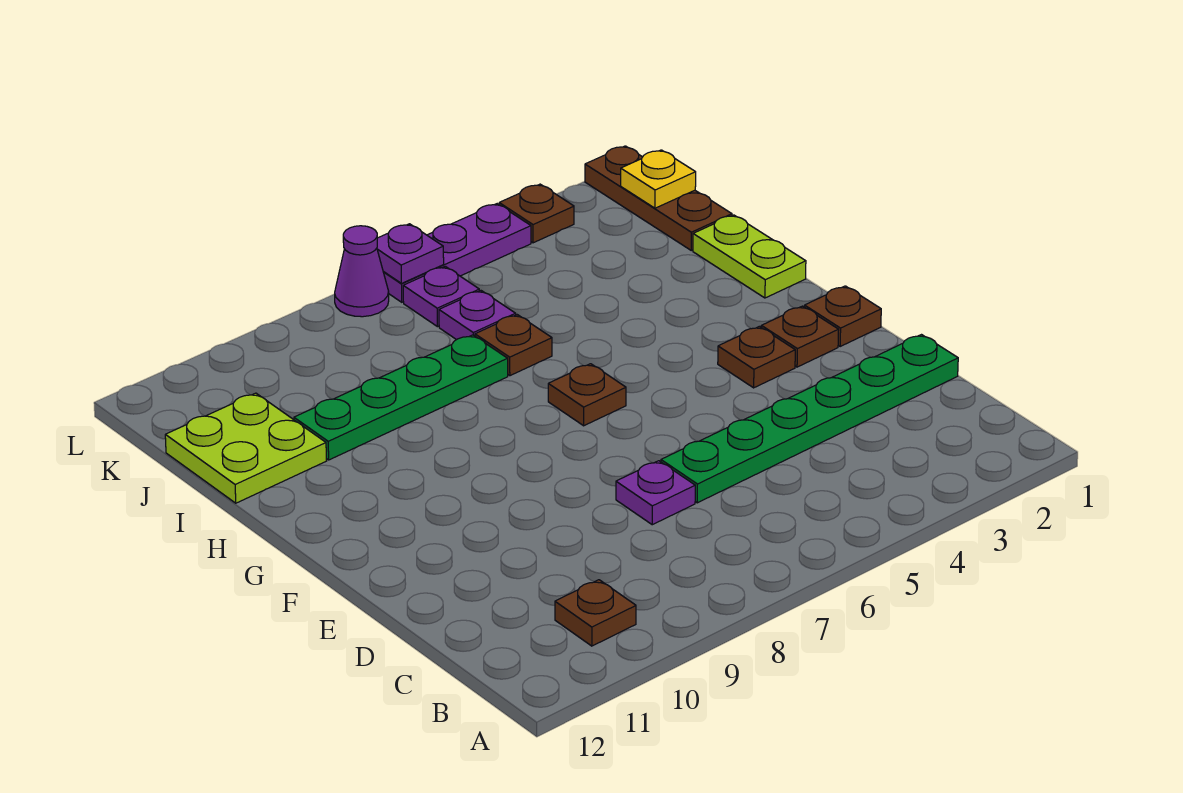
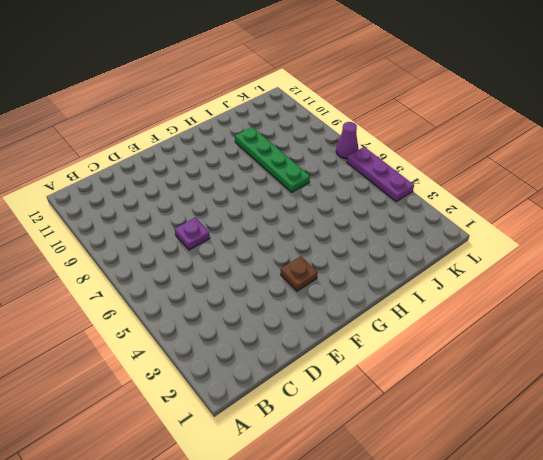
none -> brown 1x1 plate [555,580,636,646]
none -> green 1x6 plate [661,335,958,503]
none -> brown 1x1 plate [805,286,881,346]

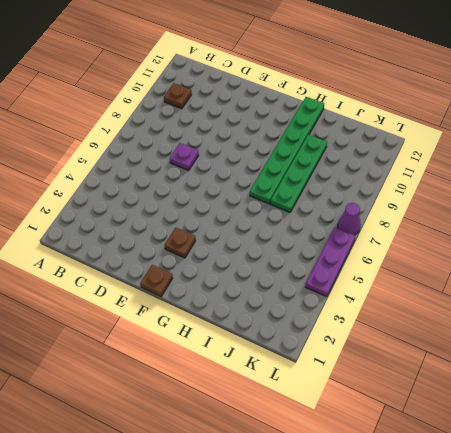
green 1x6 plate [250,97,324,204] -> green 1x6 plate moved to [661,335,958,503]
none -> brown 1x1 plate [761,306,839,367]
none -> brown 1x1 plate [548,364,626,426]
none -> lime 1x2 plate [693,215,806,298]

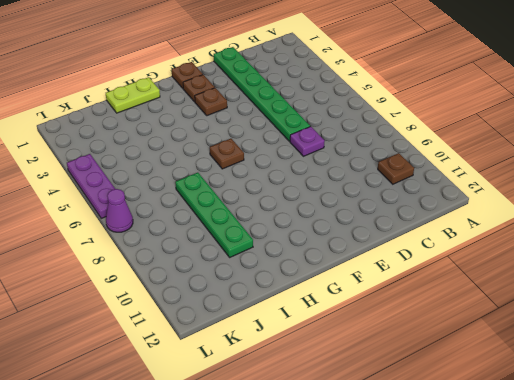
none -> brown 1x1 plate [475,315,552,376]
none -> lime 2x2 plate [165,393,326,503]
none -> brown 1x3 plate [585,146,732,250]

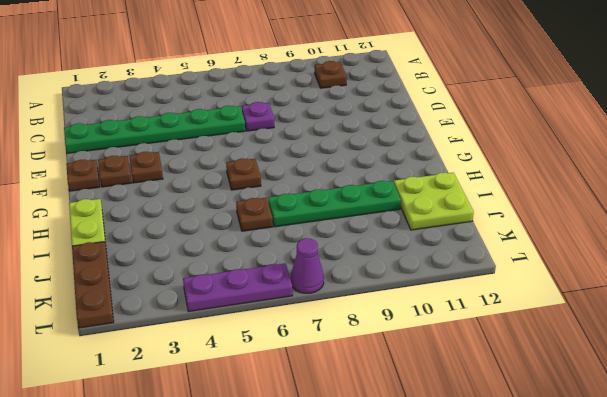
none -> purple 1x1 plate [439,291,516,340]
none -> purple 1x1 plate [403,266,479,327]
none -> brown 1x1 plate [499,184,574,243]

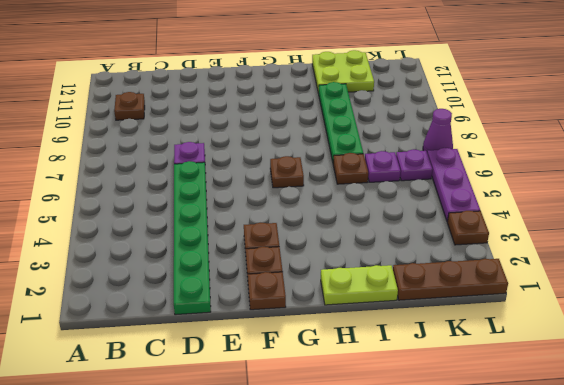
none -> yellow 1x1 plate [621,150,696,208]
none -> purple 1x1 plate [377,224,444,283]

